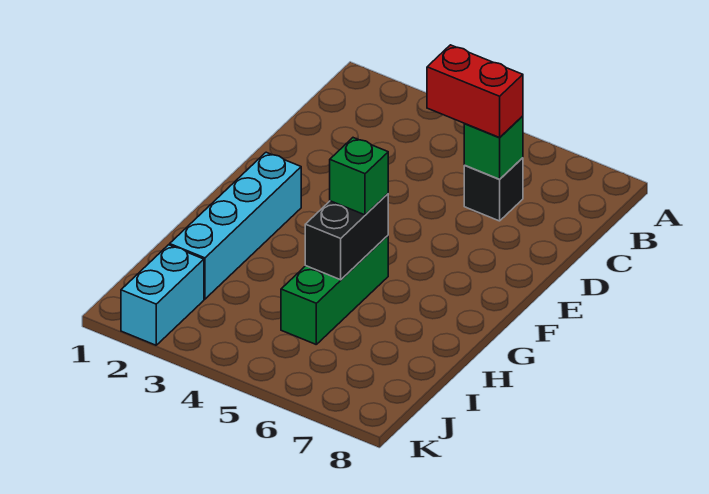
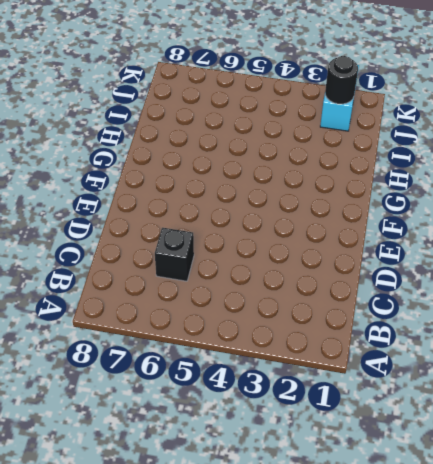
black 1x1 round brick [325,56,358,104] -> none
none -> cyan 1x4 brick [170,152,301,299]
none -> green 1x3 brick [281,236,388,344]

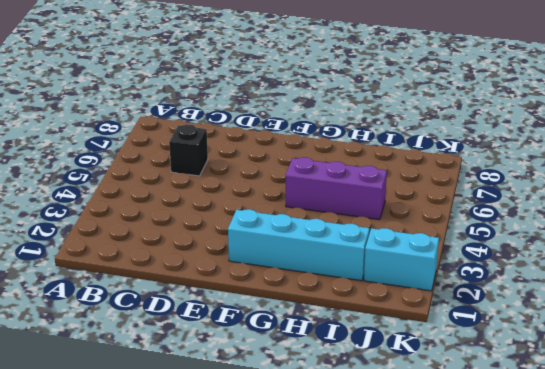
purple 1x3 brick [286,157,387,220] -> green 1x3 brick [281,236,388,344]
none -> green 1x1 brick [464,116,523,179]
none -> black 1x2 brick [305,194,388,280]

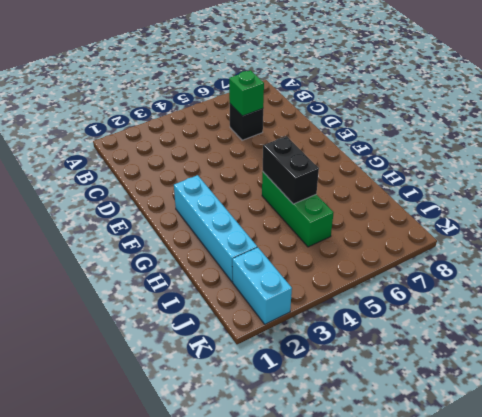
none -> red 1x2 brick [427,45,523,138]
none -> green 1x1 brick [330,138,388,215]

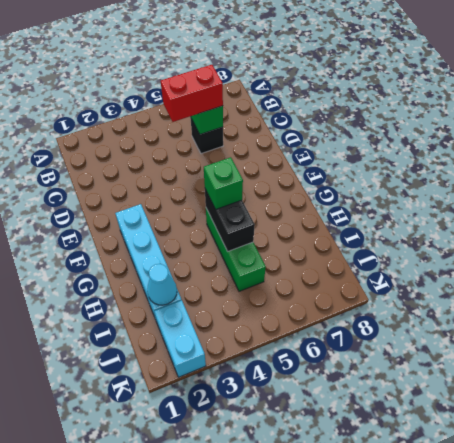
cyan 1x1 cone [147,264,177,305] -> none

